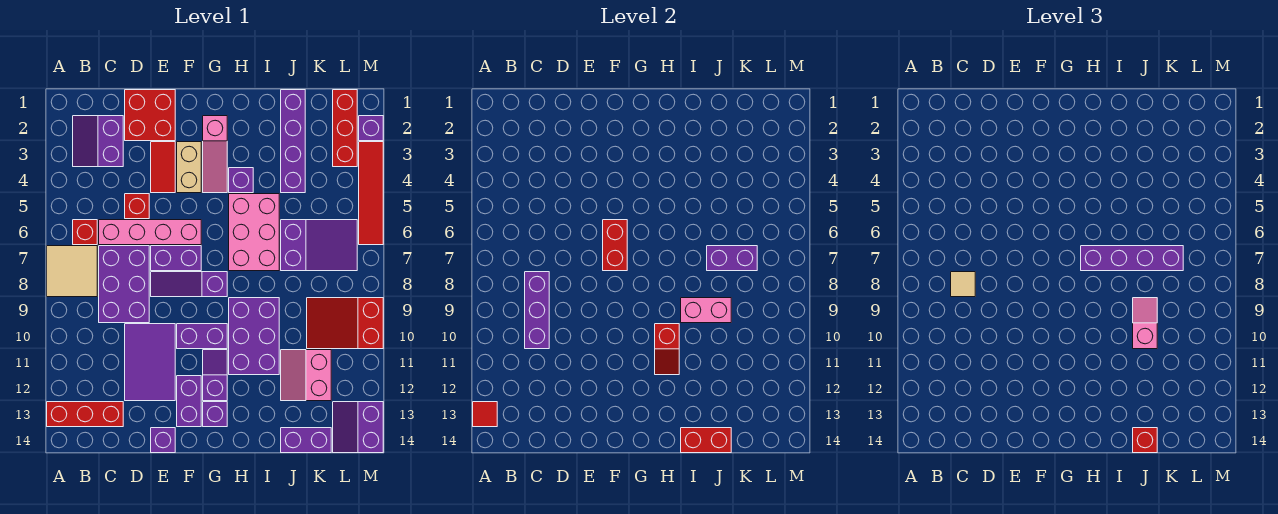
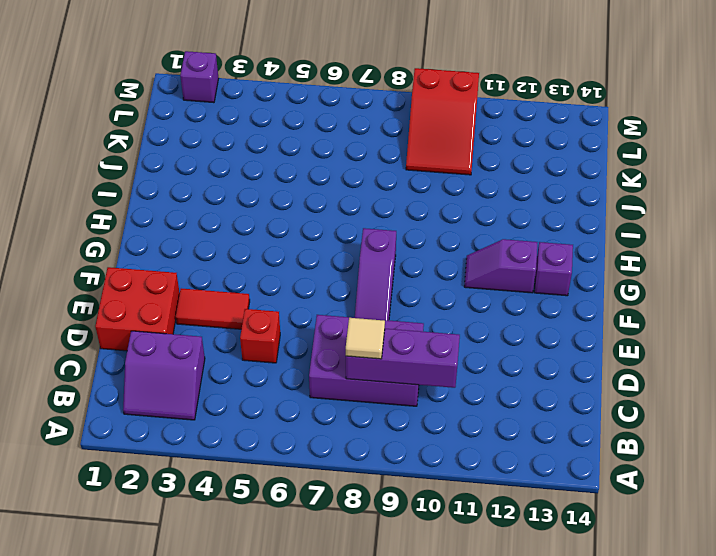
none -> tan 2x2 tile [47,246,97,297]
none -> red 1x3 brick [47,402,123,427]
none -> red 1x1 brick [73,220,97,245]
none -> pink 1x4 brick [99,220,201,245]

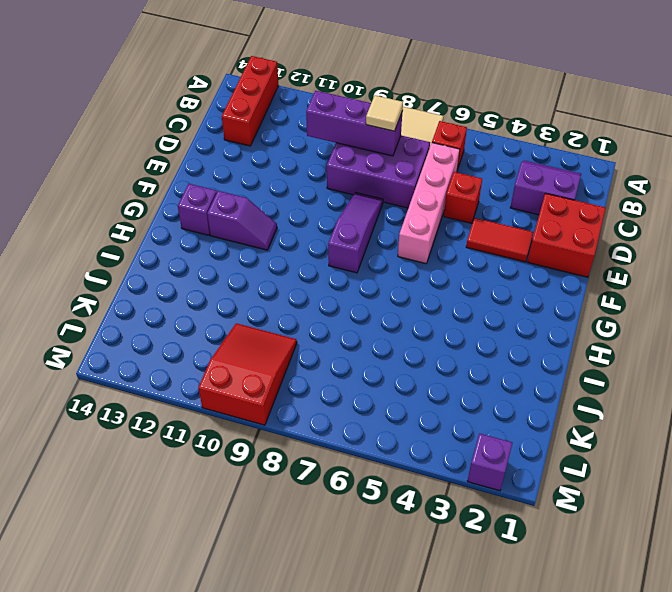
none -> purple 2x3 tile [125,324,175,401]
none -> purple 1x2 brick [151,246,201,271]
none -> purple 1x1 brick [151,428,175,453]
none -> tan 1x2 brick [177,142,201,193]

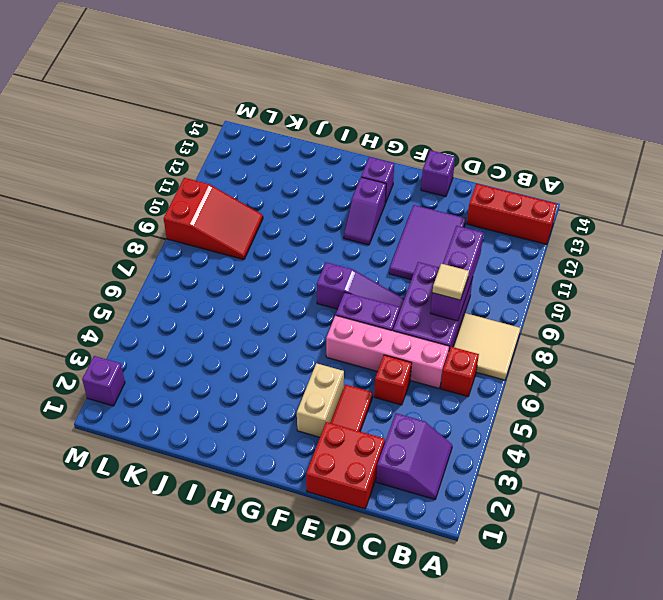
none -> purple 1x2 brick [177,324,227,349]
none -> purple 1x2 brick [177,376,201,427]
none -> pink 1x3 slope [203,116,227,193]
none -> purple 1x1 brick [229,168,253,193]

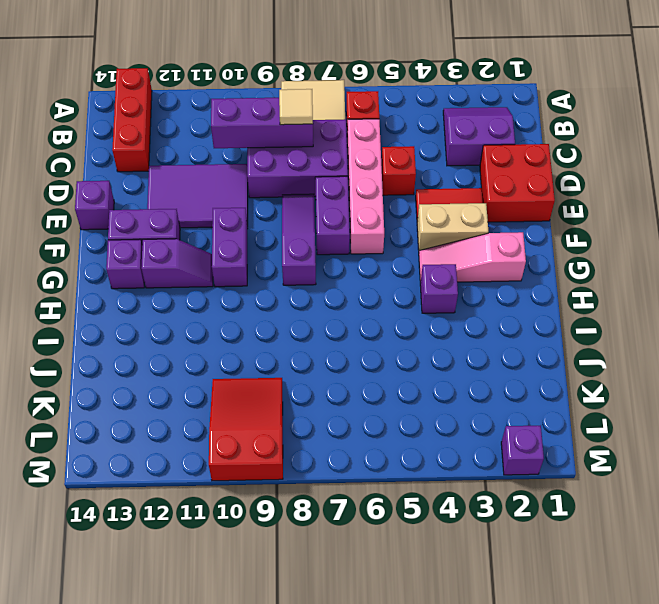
none -> pink 2x3 brick [229,194,279,271]
none -> purple 2x3 brick [229,298,279,375]
none -> purple 1x4 brick [281,90,305,193]
none -> purple 2x3 slope [281,220,357,271]

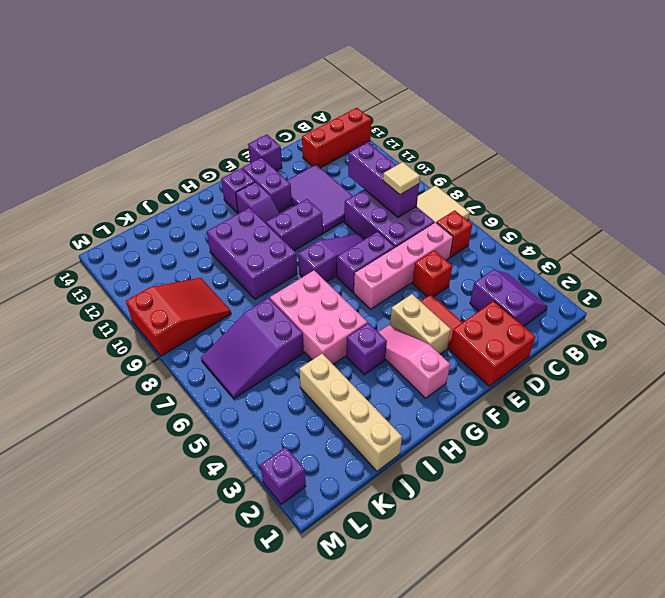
tan 1x4 brick [299,354,402,471] -> purple 1x4 brick [281,90,305,193]
none -> pink 2x2 slope [281,350,331,401]
none -> purple 1x2 brick [281,428,331,453]
none -> red 1x3 brick [333,90,357,167]
none -> purple 2x2 slope [333,402,383,453]

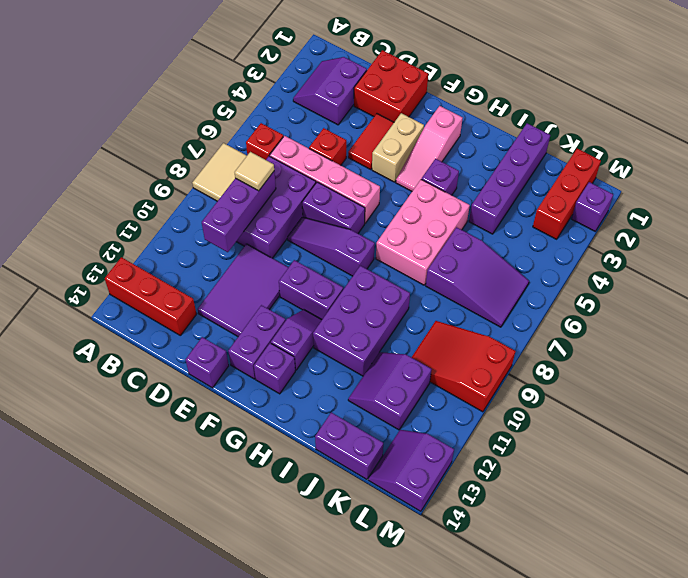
purple 2x2 slope [348,352,431,430] -> pink 2x2 slope [281,350,331,401]
none -> red 1x4 tile [359,142,383,245]
none -> red 1x1 tile [473,402,497,427]
none -> red 1x2 brick [603,220,627,271]
none -> red 1x2 slope [655,324,679,375]

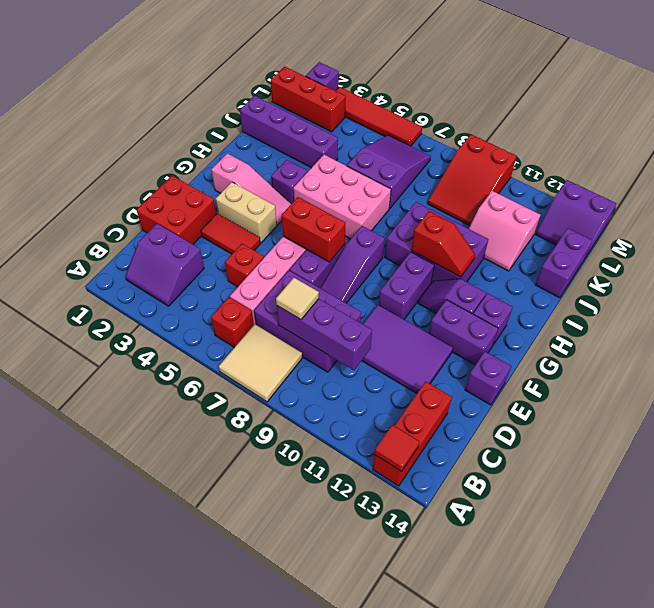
none -> pink 1x2 brick [681,298,731,323]
none -> red 1x2 brick [681,428,731,453]
none -> purple 1x2 brick [707,246,757,271]
none -> purple 1x4 brick [1081,246,1183,271]

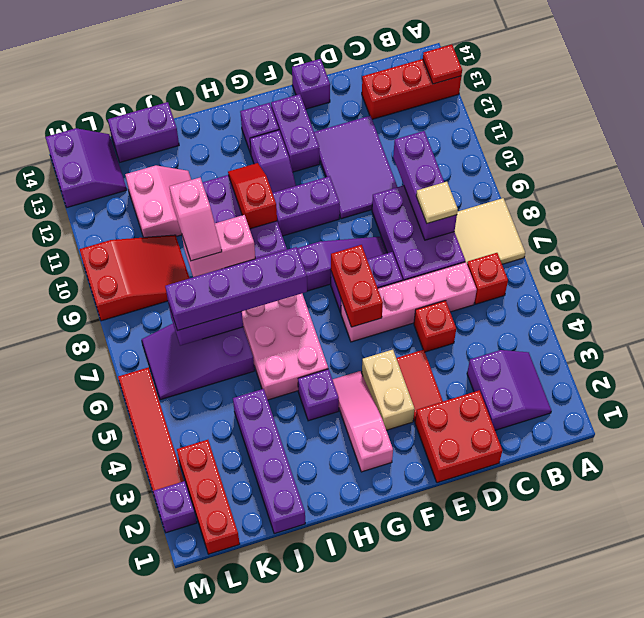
none -> red 1x2 brick [681,428,731,453]
none -> red 1x1 brick [1133,428,1157,453]

